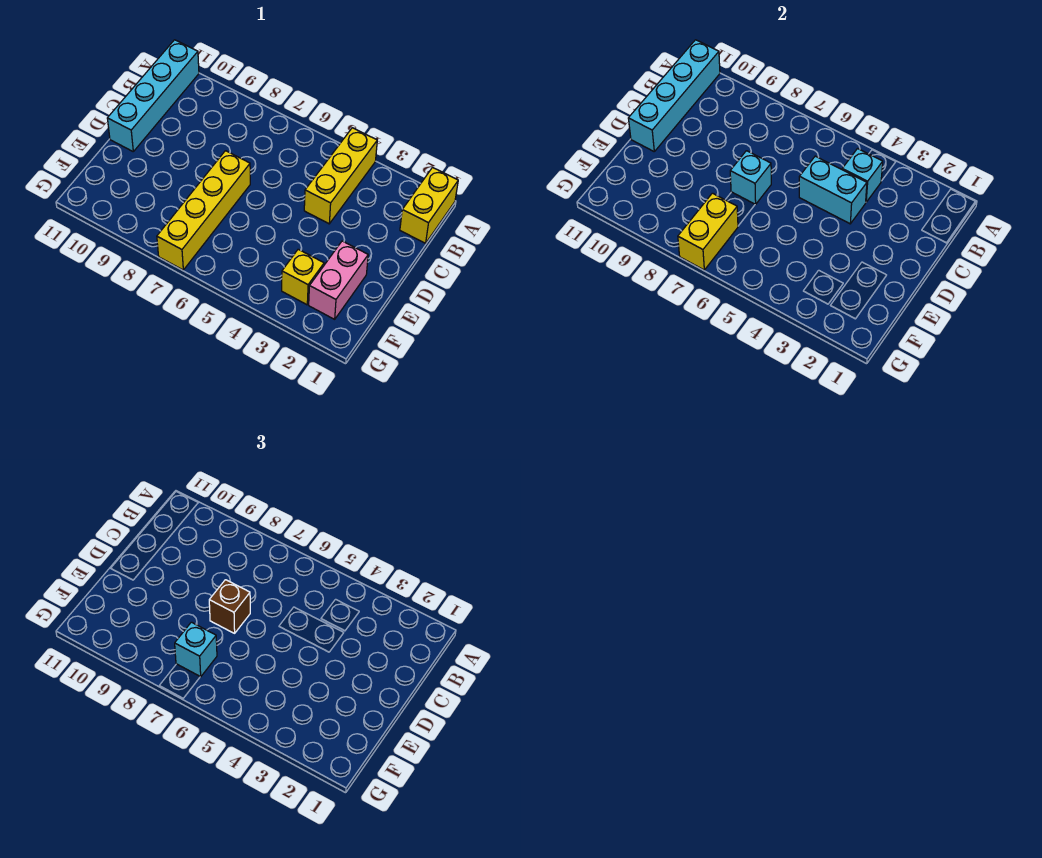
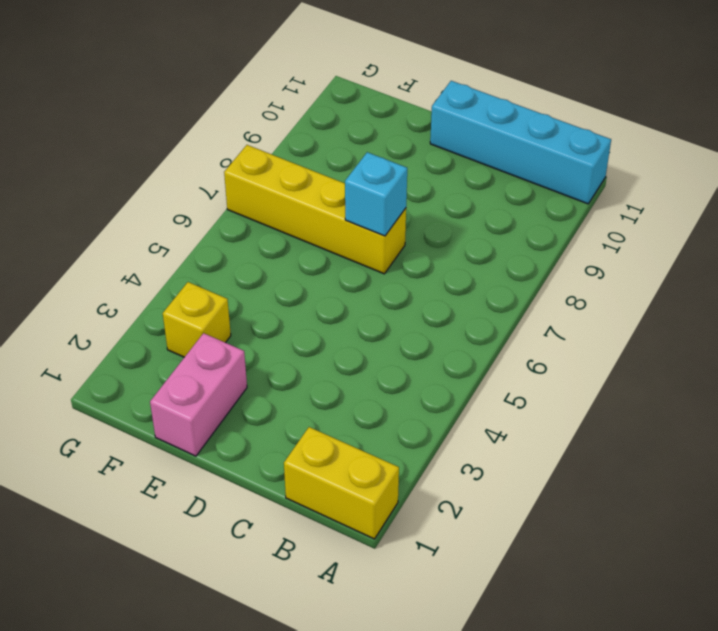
pink 1x2 brick [150,333,247,456] -> pink 1x2 brick turned to [309,241,368,319]
none -> yellow 1x3 brick [304,128,377,224]
none -> cyan 1x4 brick [628,40,720,151]
none -> cyan 1x1 brick [842,149,883,202]

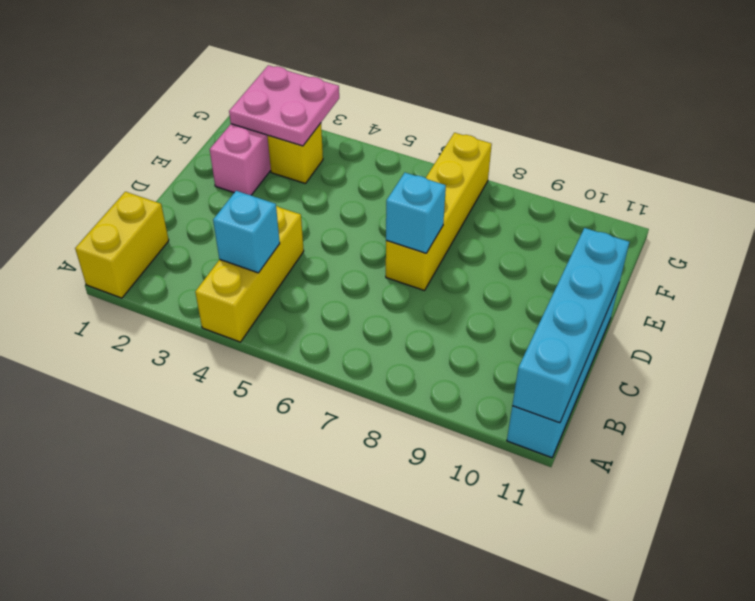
pink 2x2 plate [229,65,339,146] -> none
none -> cyan 1x2 brick [799,156,867,224]
none -> yellow 1x2 brick [678,193,738,270]
none -> brown 1x1 brick [209,580,250,633]

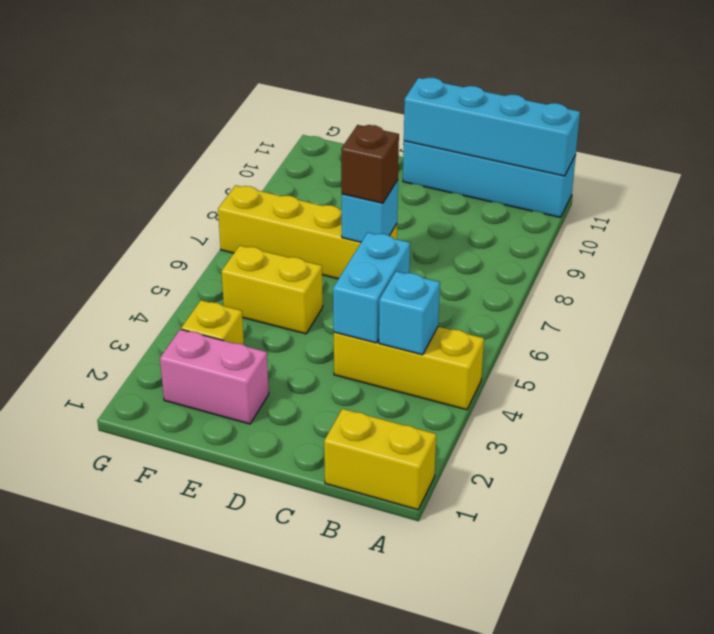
yellow 1x2 brick [221,246,323,334] -> yellow 1x2 brick moved to [678,193,738,270]
none -> cyan 1x1 brick [175,622,217,677]

